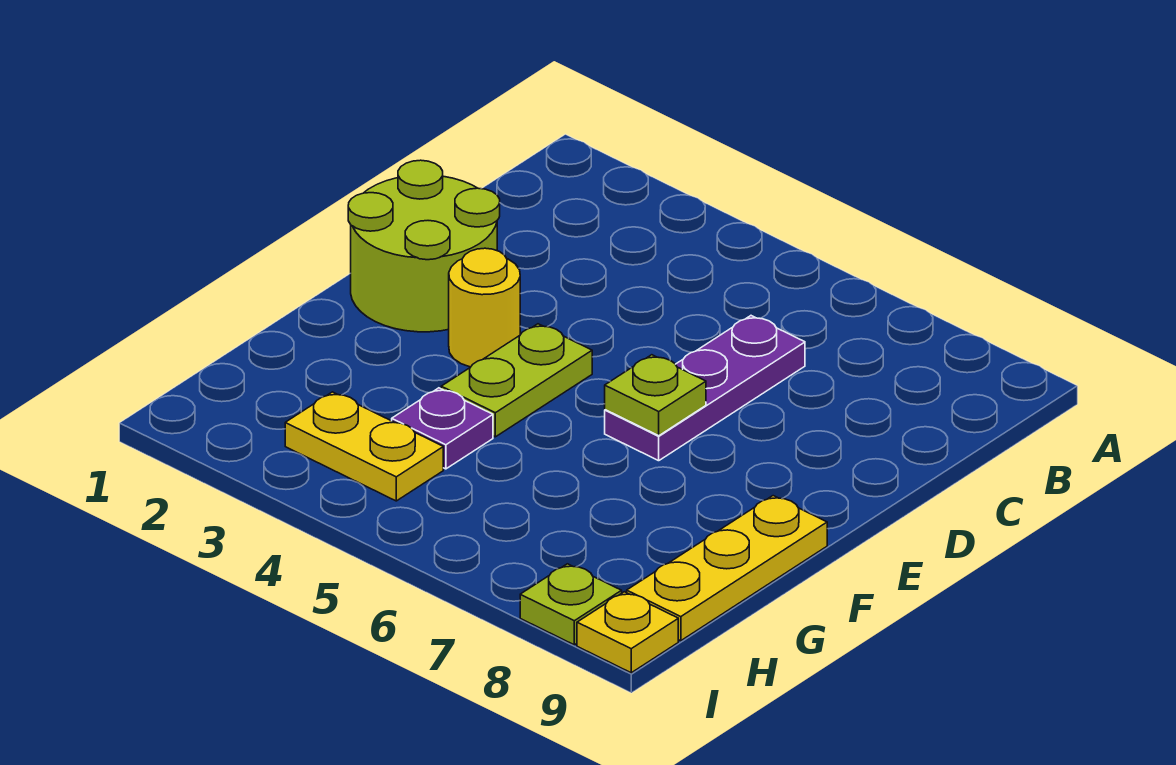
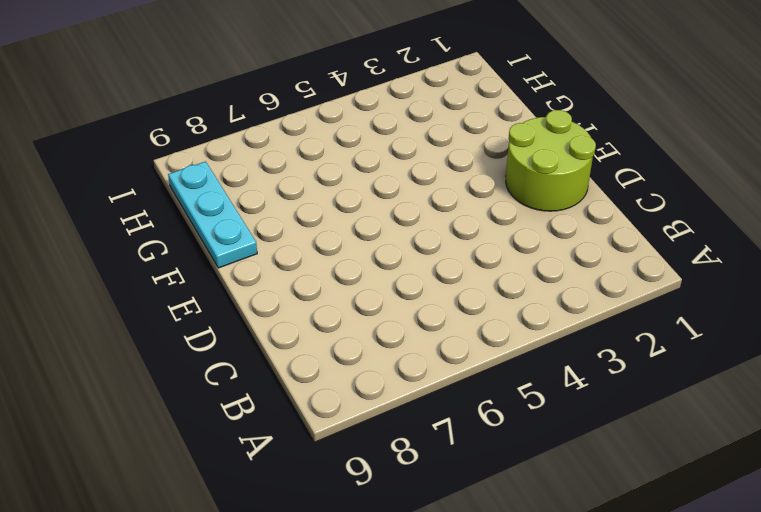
cyan 1x3 plate [168,161,257,268] -> yellow 1x3 plate [627,496,827,641]
none -> purple 1x3 plate [605,316,805,461]
none -> yellow 1x1 round brick [449,248,520,367]

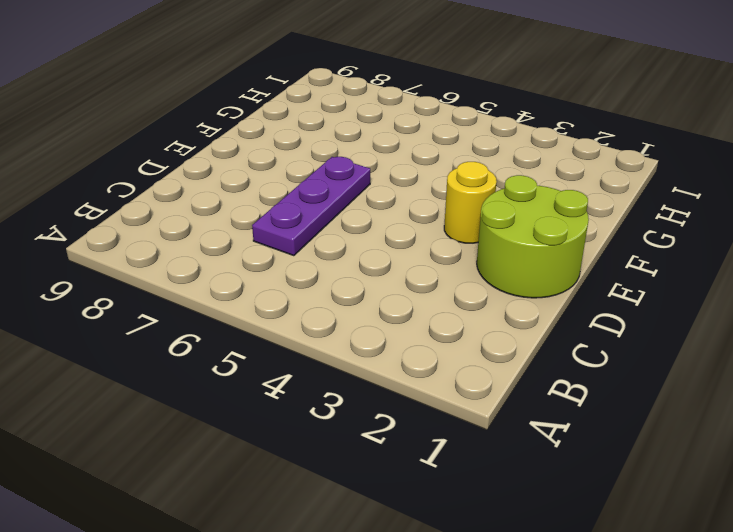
none -> lime 1x2 plate [441,324,592,437]
none -> yellow 1x3 plate [627,496,827,641]

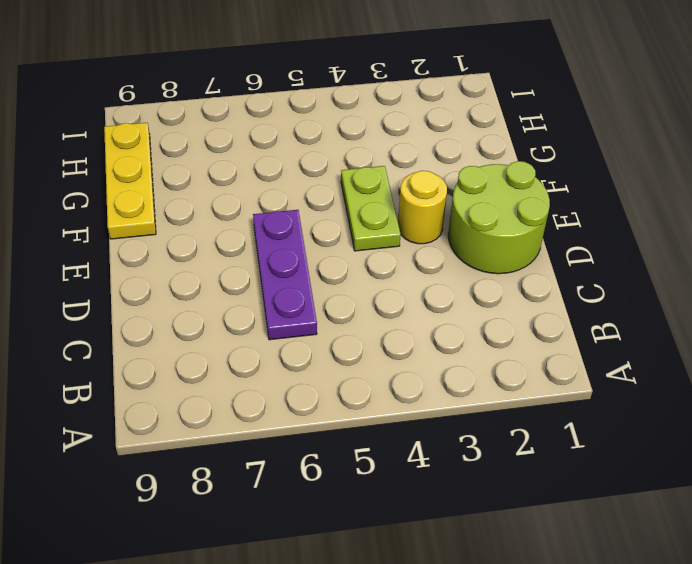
none -> purple 1x1 plate [392,388,493,469]
none -> yellow 1x2 plate [285,392,443,501]

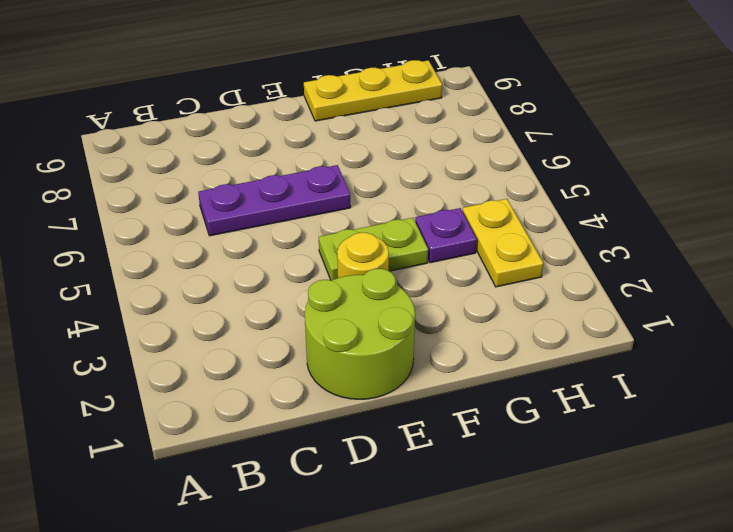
none -> lime 1x1 plate [520,564,622,645]
none -> yellow 1x1 plate [577,592,678,673]

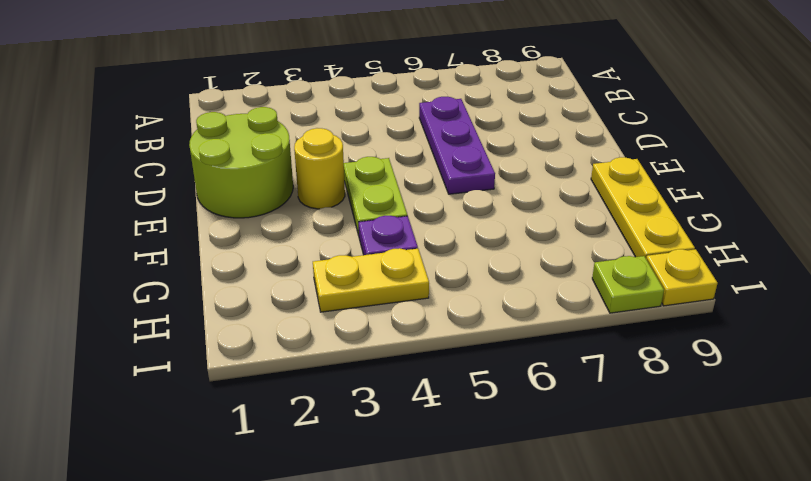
none -> lime 1x1 plate [605,355,706,436]

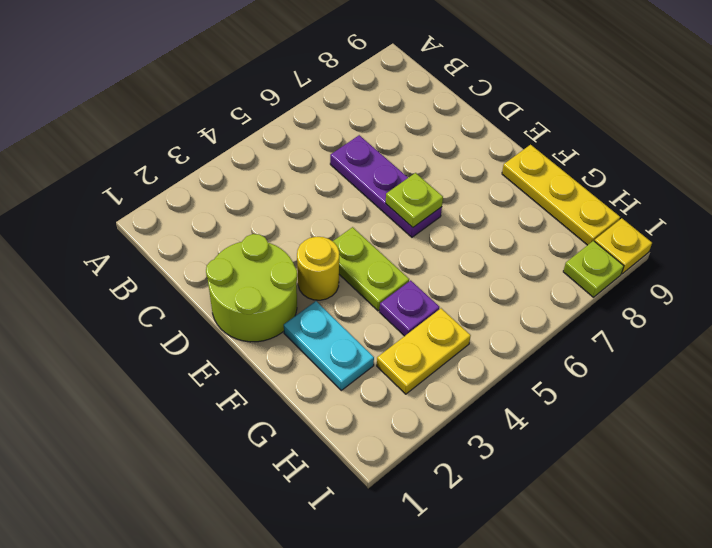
cyan 1x2 plate [284,301,374,390] -> none

